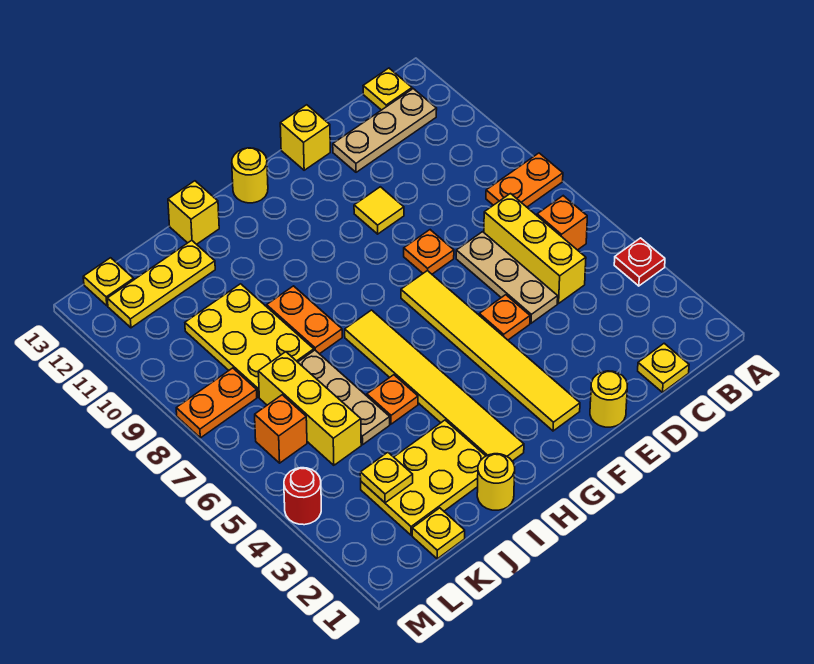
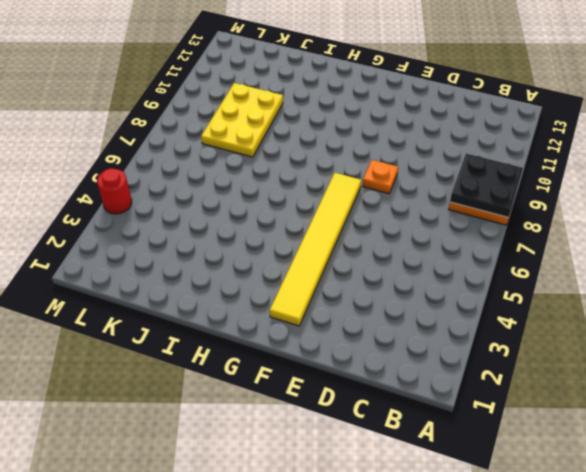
black 2x2 plate [450,153,523,217] -> none
none -> red 1x1 plate [614,238,665,286]
none -> orange 1x1 brick [537,196,587,250]
none -> tan 1x3 plate [333,89,437,172]
none -> yellow 1x1 plate [363,68,412,110]

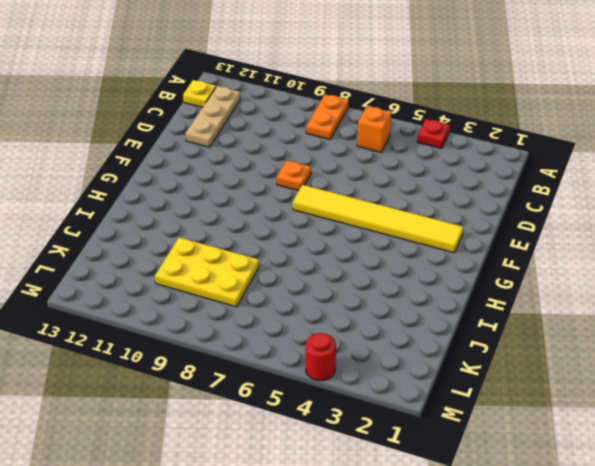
none -> yellow 1x1 plate [638,343,689,392]
none -> yellow 1x3 brick [484,194,586,303]
none -> tan 1x3 plate [456,232,558,323]
none -> yellow 1x1 round brick [590,371,627,427]

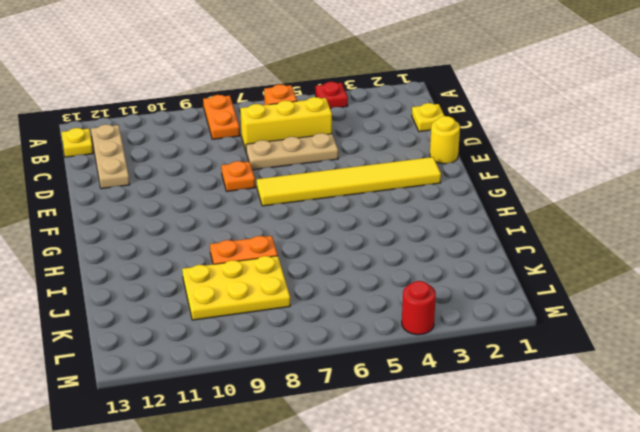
none -> orange 1x1 plate [479,295,530,340]
none -> yellow 1x1 tile [354,187,404,234]
none -> yellow 1x1 brick [280,105,330,170]
none -> yellow 1x1 round brick [232,148,268,203]

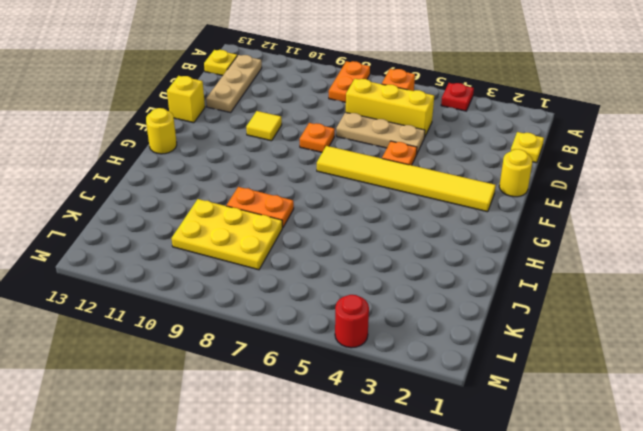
none -> yellow 1x6 tile [345,310,524,461]
none -> yellow 1x1 round brick [477,454,515,510]
none -> yellow 2x3 plate [361,420,486,535]
none -> orange 1x1 plate [367,375,418,424]

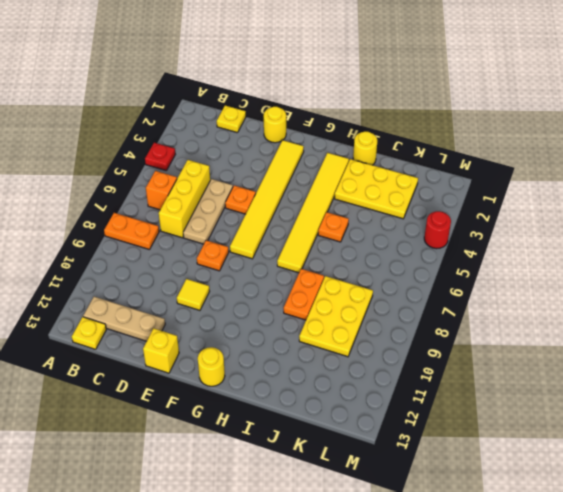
none -> yellow 1x1 brick [168,181,219,244]
none -> tan 1x3 plate [298,350,390,445]
none -> yellow 1x3 plate [107,240,215,328]
none -> yellow 1x1 plate [412,508,465,559]

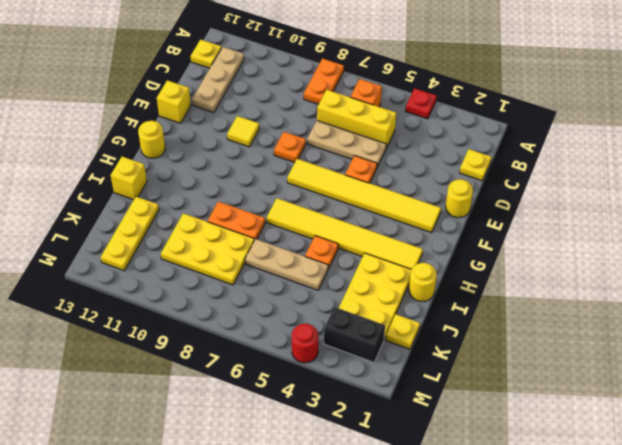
black 1x2 brick [324,307,385,362] -> none
none -> yellow 1x3 brick [258,352,361,465]
none -> orange 1x1 brick [255,395,307,463]
none -> orange 1x2 plate [176,368,257,438]
none -> yellow 1x1 plate [83,258,134,306]

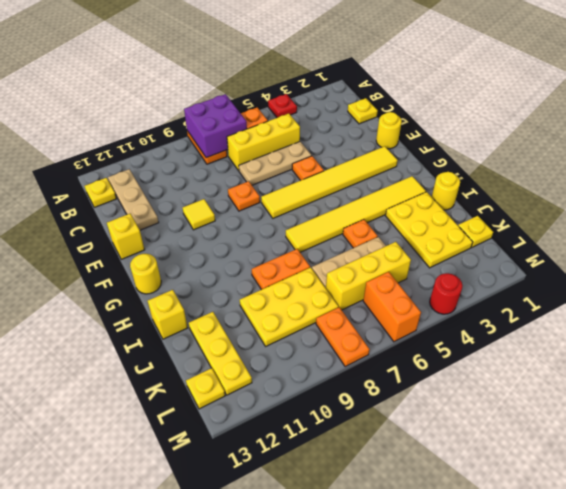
purple 2x2 brick [184,94,247,158] -> none
orange 1x2 brick [363,272,421,342] -> orange 1x1 brick [255,395,307,463]
none -> yellow 1x1 plate [360,452,413,503]

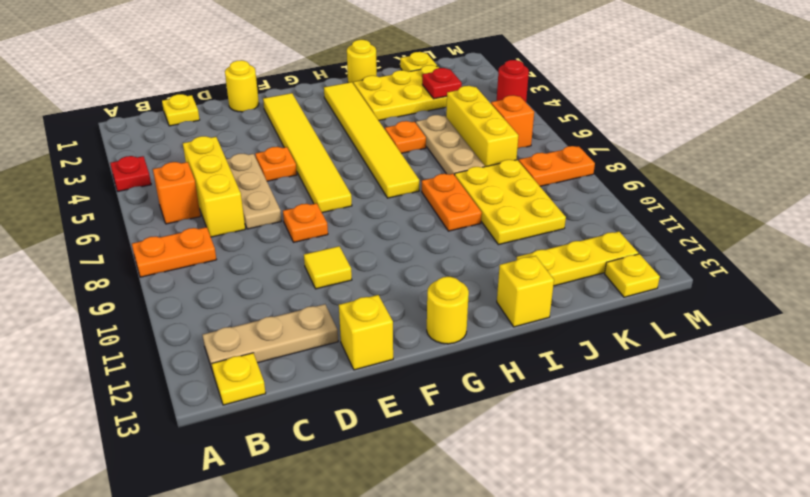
red 1x1 plate [422,68,462,99] -> yellow 1x1 plate [360,452,413,503]

